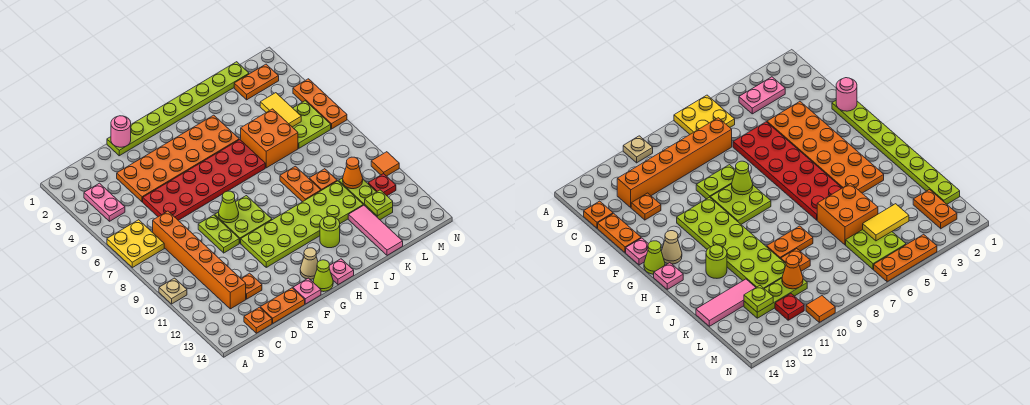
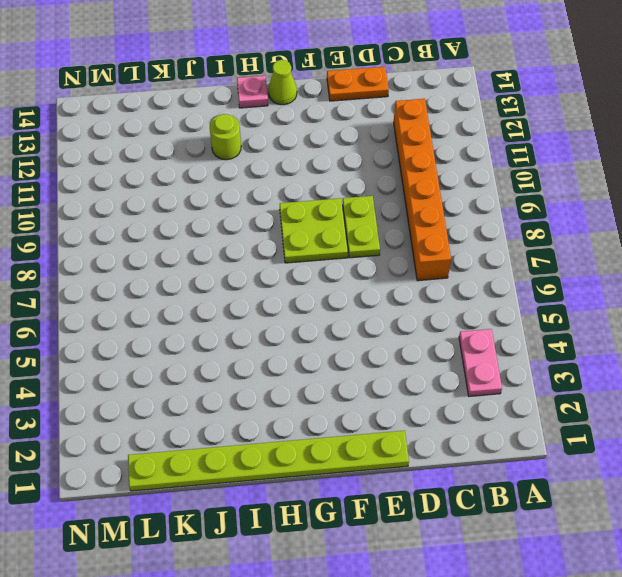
none -> yellow 2x2 plate [107,220,164,268]
none -> tan 1x1 plate [159,278,187,304]
none -> orange 1x1 plate [244,307,272,333]
none -> orange 2x6 plate [117,115,239,202]

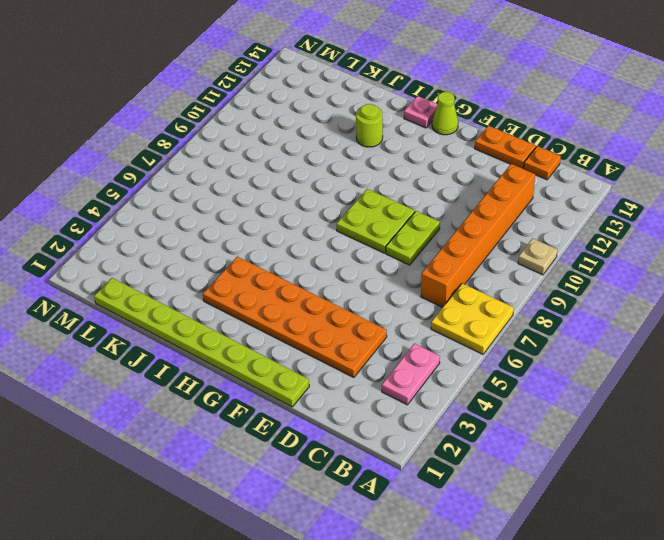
none -> red 2x6 plate [143,140,265,220]
none -> orange 1x1 plate [241,273,262,299]
none -> lime 2x6 plate [241,181,363,267]
none -> pink 1x1 plate [293,278,321,304]

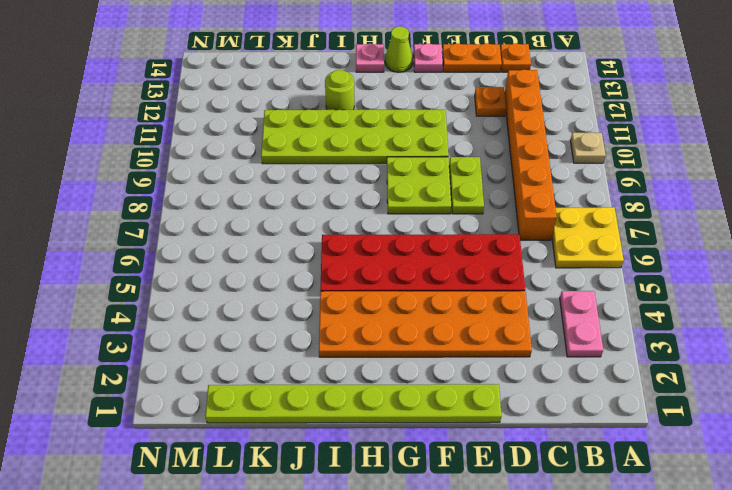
none -> tan 1x1 cone [300,248,318,279]
none -> orange 2x2 brick [241,109,298,168]
none -> orange 1x2 plate [280,166,321,202]
none -> orange 1x1 plate [309,169,337,191]

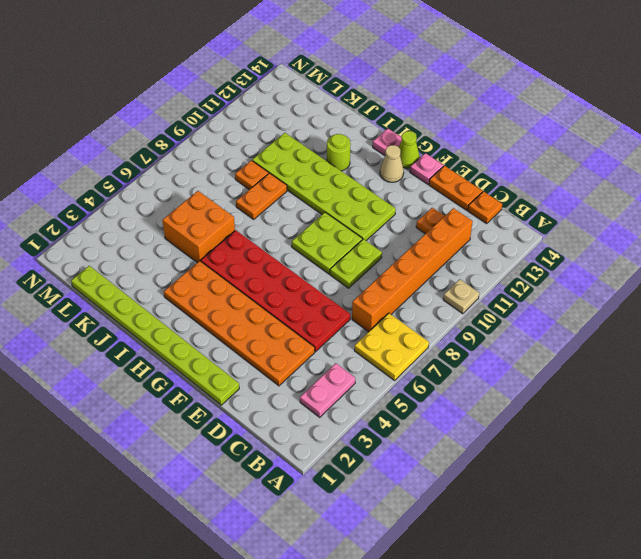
none -> pink 1x3 tile [348,205,403,255]
none -> orange 1x2 plate [234,64,279,100]
none -> lime 2x2 plate [293,101,331,148]
none -> lime 1x3 plate [339,178,393,220]

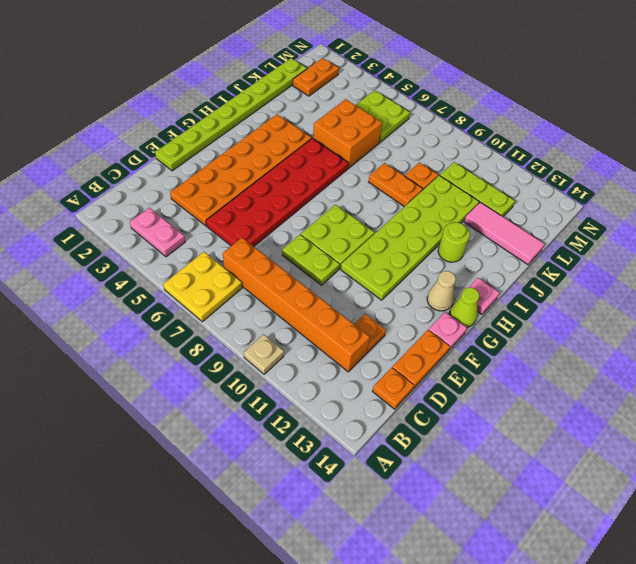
none -> red 1x1 plate [368,174,396,196]
none -> orange 1x3 plate [293,79,347,129]
none -> orange 1x1 tile [371,152,399,176]
none -> pink 1x1 round brick [111,116,131,147]

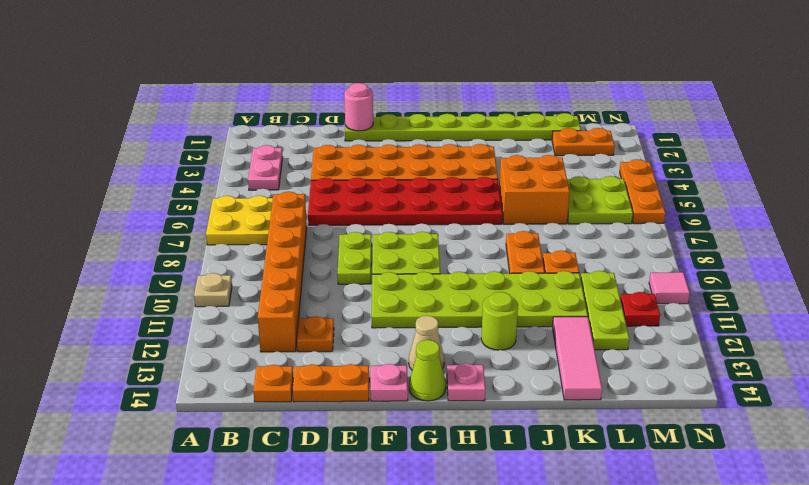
pink 1x1 tile [649,272,690,304] -> orange 1x1 tile [371,152,399,176]
none -> lime 1x1 cone [219,191,239,223]
none -> yellow 1x2 tile [260,93,301,127]
none -> orange 1x1 cone [343,157,363,189]
none -> lime 1x1 plate [365,190,393,216]

